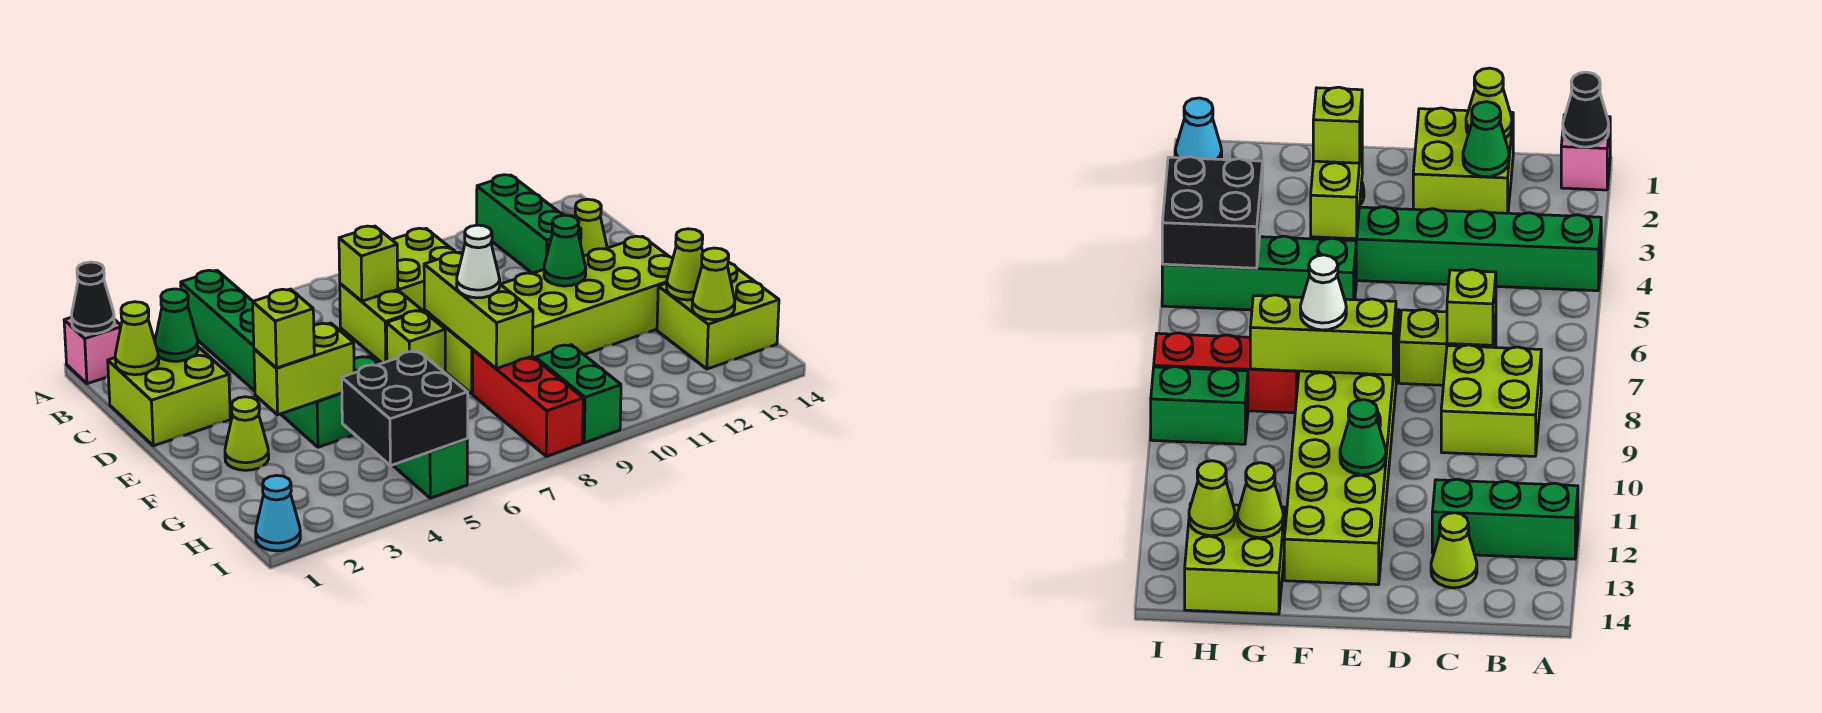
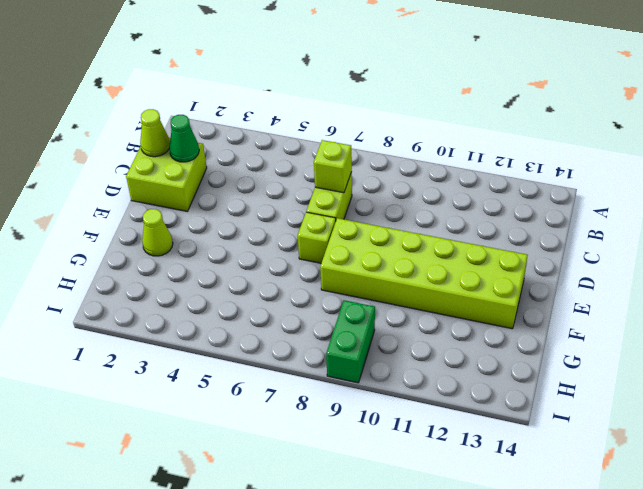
none -> pink 1x1 brick [64,317,121,384]
none -> green 1x6 brick [181,270,355,447]
none -> green 1x3 brick [477,175,581,273]

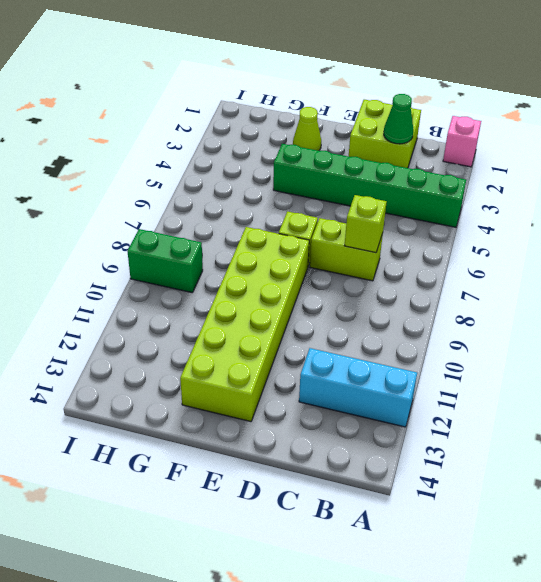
cyan 1x3 brick [299,348,417,427] -> green 1x3 brick [477,175,581,273]
none -> lime 2x2 brick [392,228,455,311]
none -> lime 1x1 cone [575,199,607,256]
none -> green 1x4 brick [354,356,468,498]

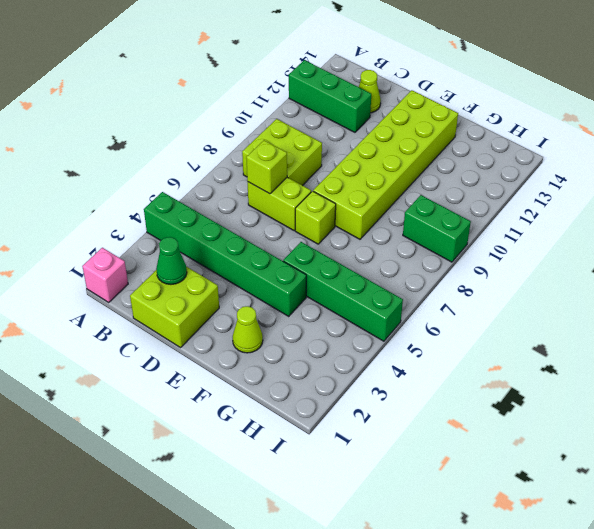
none -> red 1x3 brick [473,350,583,456]
none -> lime 2x2 brick [657,262,779,369]
none -> cyan 1x1 cone [256,475,300,551]

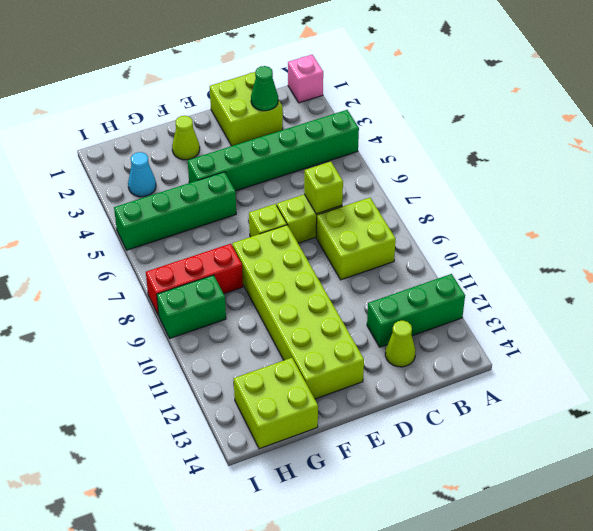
cyan 1x1 cone [128,152,156,197] -> cyan 1x1 cone moved to [256,475,300,551]
none -> black 1x1 cone [72,262,114,334]
none -> lime 1x1 cone [115,302,159,375]
none -> lime 1x3 brick [424,252,533,369]

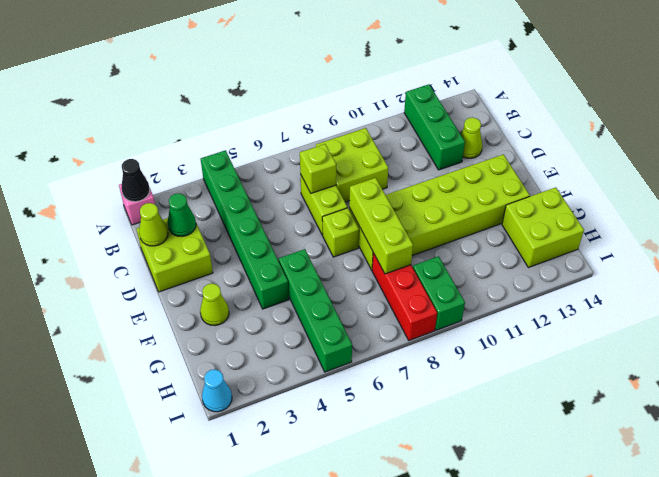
none -> green 1x1 cone [544,215,586,286]
none -> lime 1x2 brick [254,323,354,415]
none -> lime 1x1 cone [667,229,703,300]

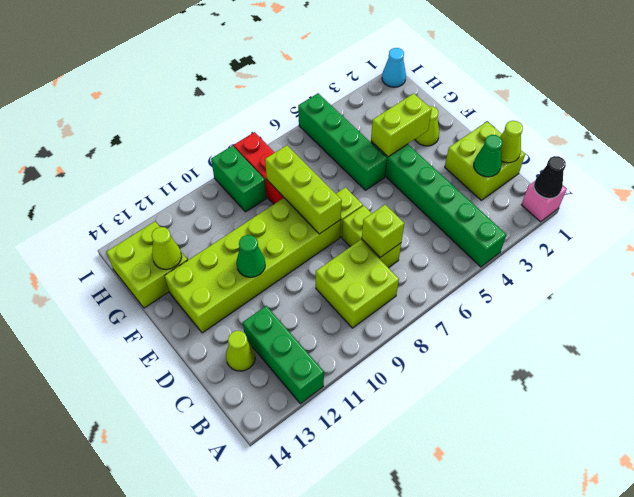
none -> black 2x2 brick [342,351,468,466]
none -> lime 1x1 cone [692,248,735,320]
none -> lime 1x1 brick [253,289,314,368]

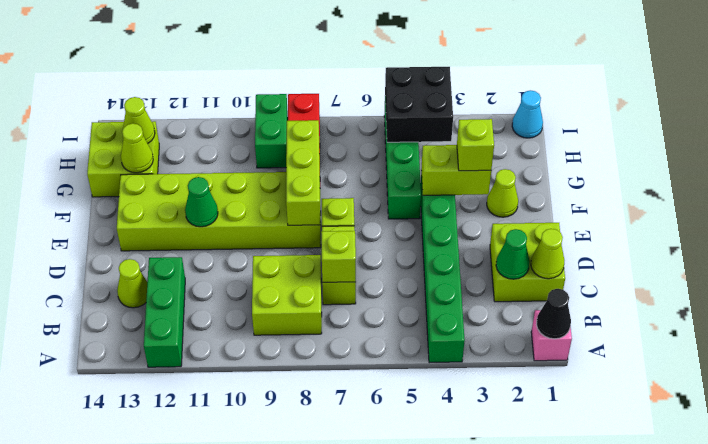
none -> white 1x1 cone [457,225,500,298]

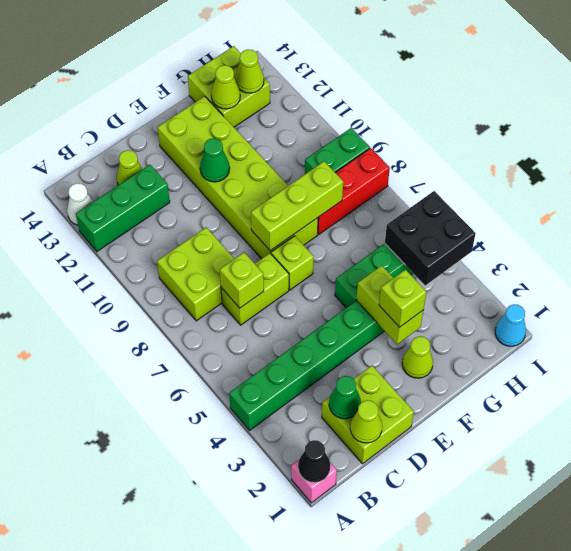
white 1x1 cone [67,183,93,225] -> white 1x1 cone moved to [457,225,500,298]

